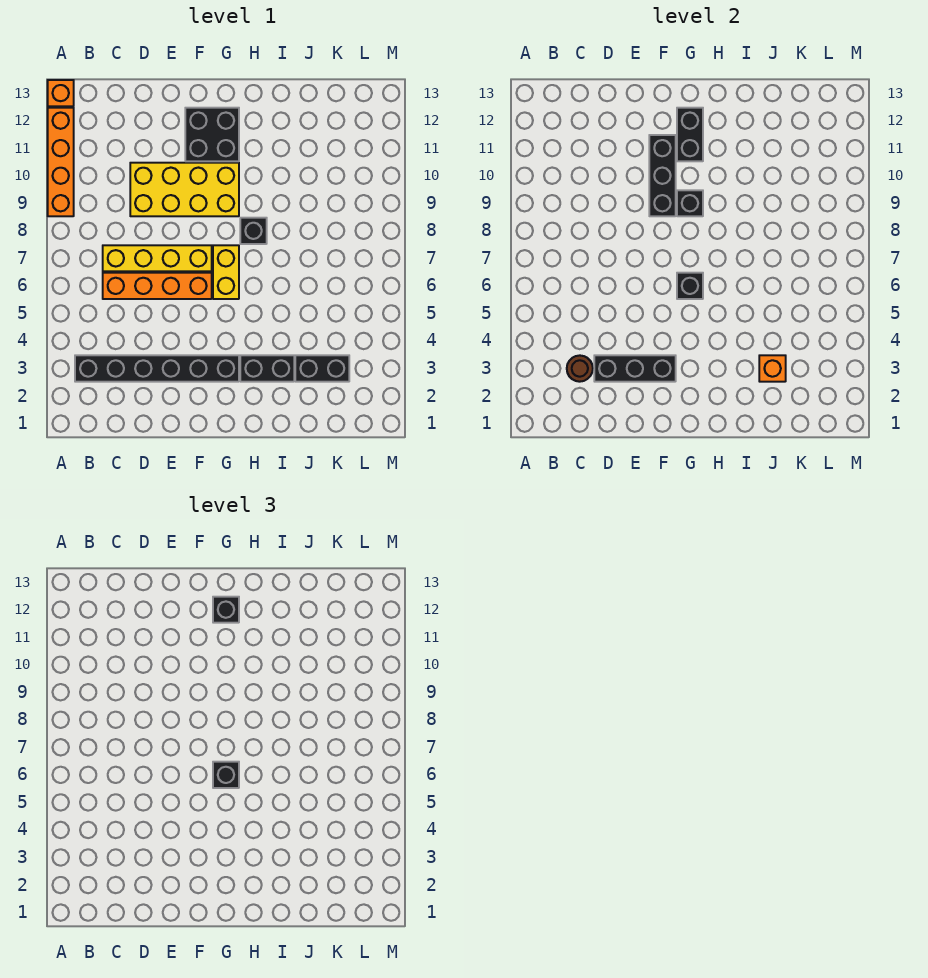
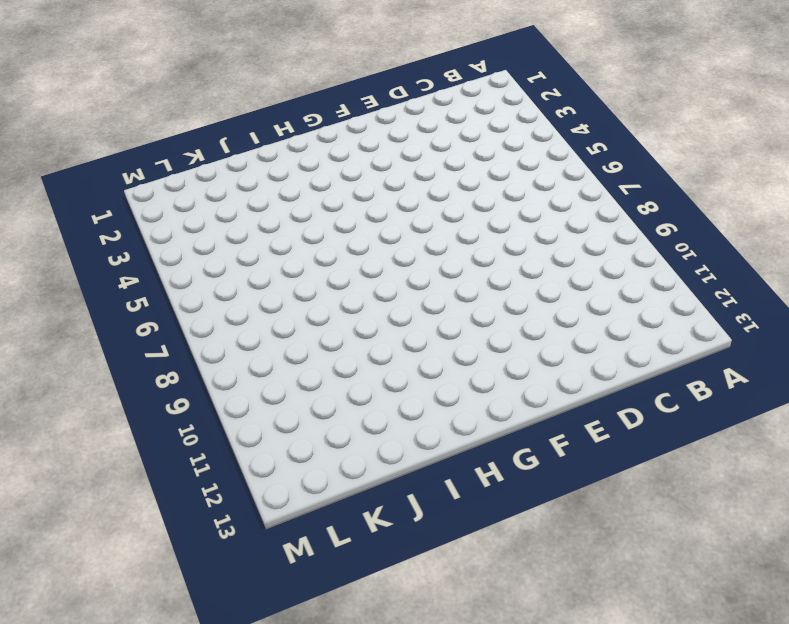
none -> orange 1x4 brick [48,108,74,216]
none -> orange 1x1 brick [48,80,74,106]
none -> black 1x6 brick [75,355,239,382]

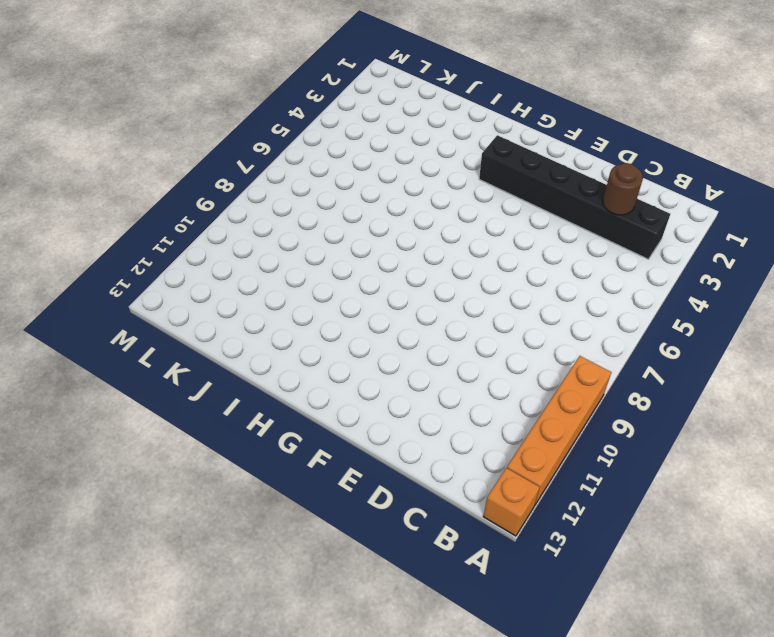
none -> orange 1x4 brick [103,273,212,299]
none -> yellow 1x4 brick [103,245,212,271]
none -> yellow 2x4 brick [130,163,239,216]

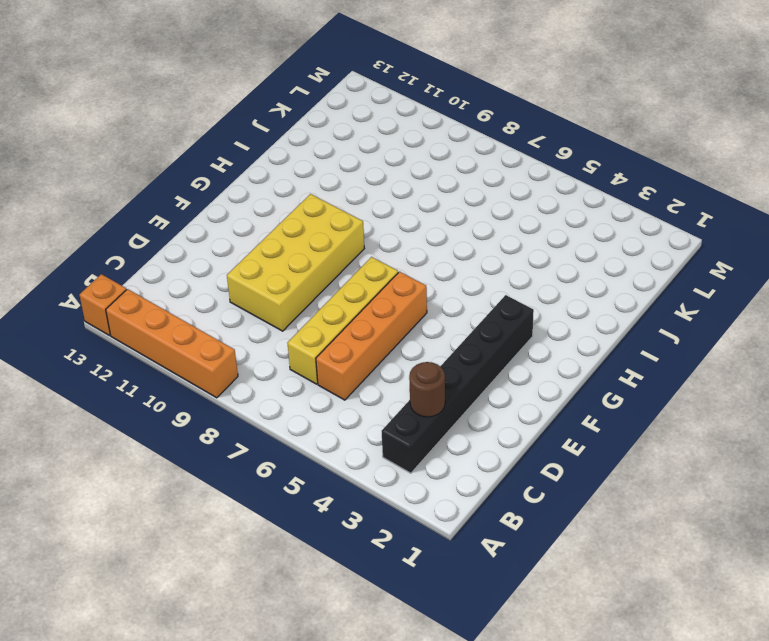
none -> black 2x2 brick [185,108,239,161]
none -> yellow 1x2 brick [213,245,239,299]
none -> black 1x2 brick [240,355,294,382]

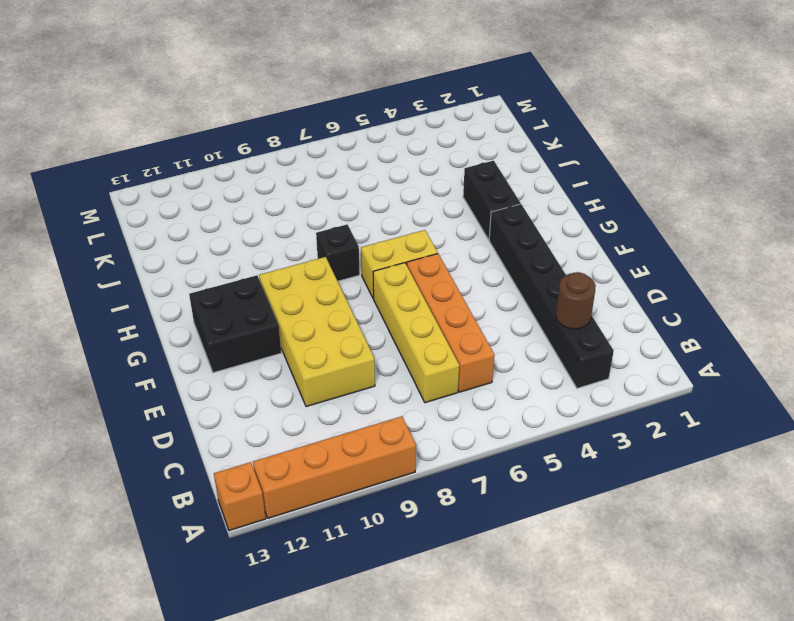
none -> black 1x2 brick [295,355,349,382]
none -> black 1x3 brick [594,355,676,382]
none -> black 1x3 brick [649,135,676,216]

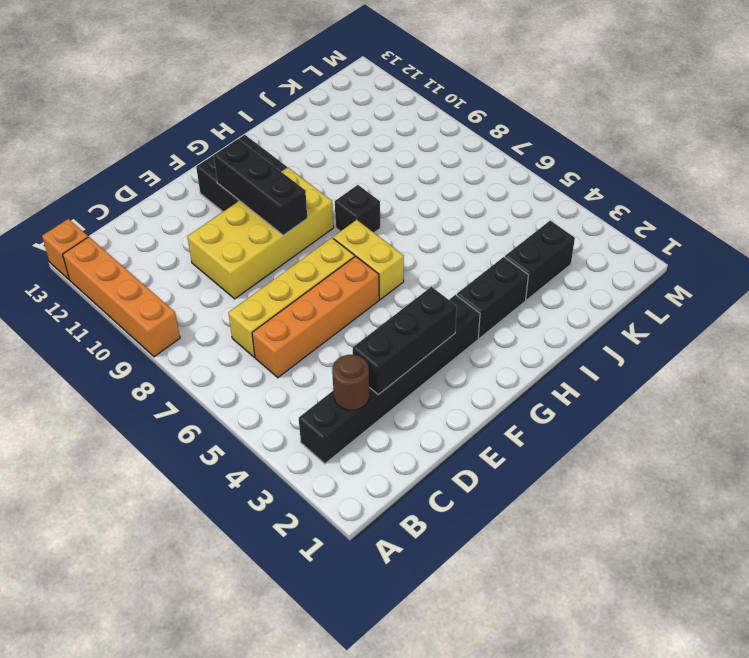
none -> black 1x1 brick [677,273,703,299]
none -> black 1x1 brick [677,190,703,216]
none -> black 1x2 brick [677,108,703,161]

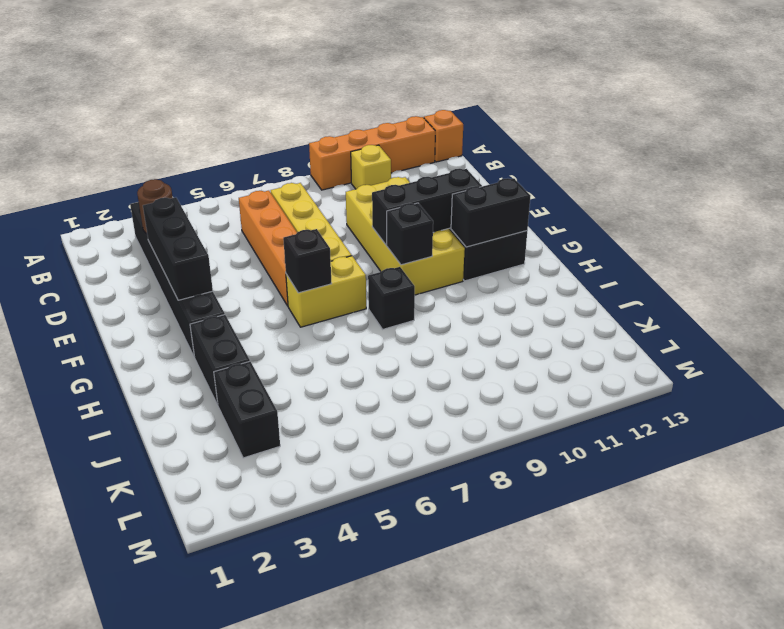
yellow 1x1 brick [351,145,391,189] -> none
none -> orange 1x1 brick [759,355,786,382]
none -> black 1x1 brick [213,762,239,788]
none -> black 1x1 brick [213,597,239,623]

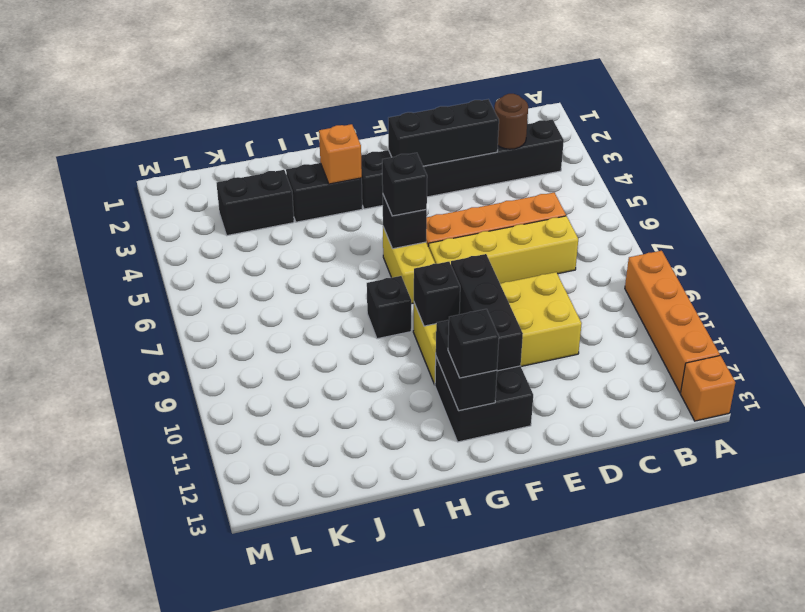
orange 1x1 brick [319,124,362,184] -> orange 1x1 brick moved to [759,355,786,382]

